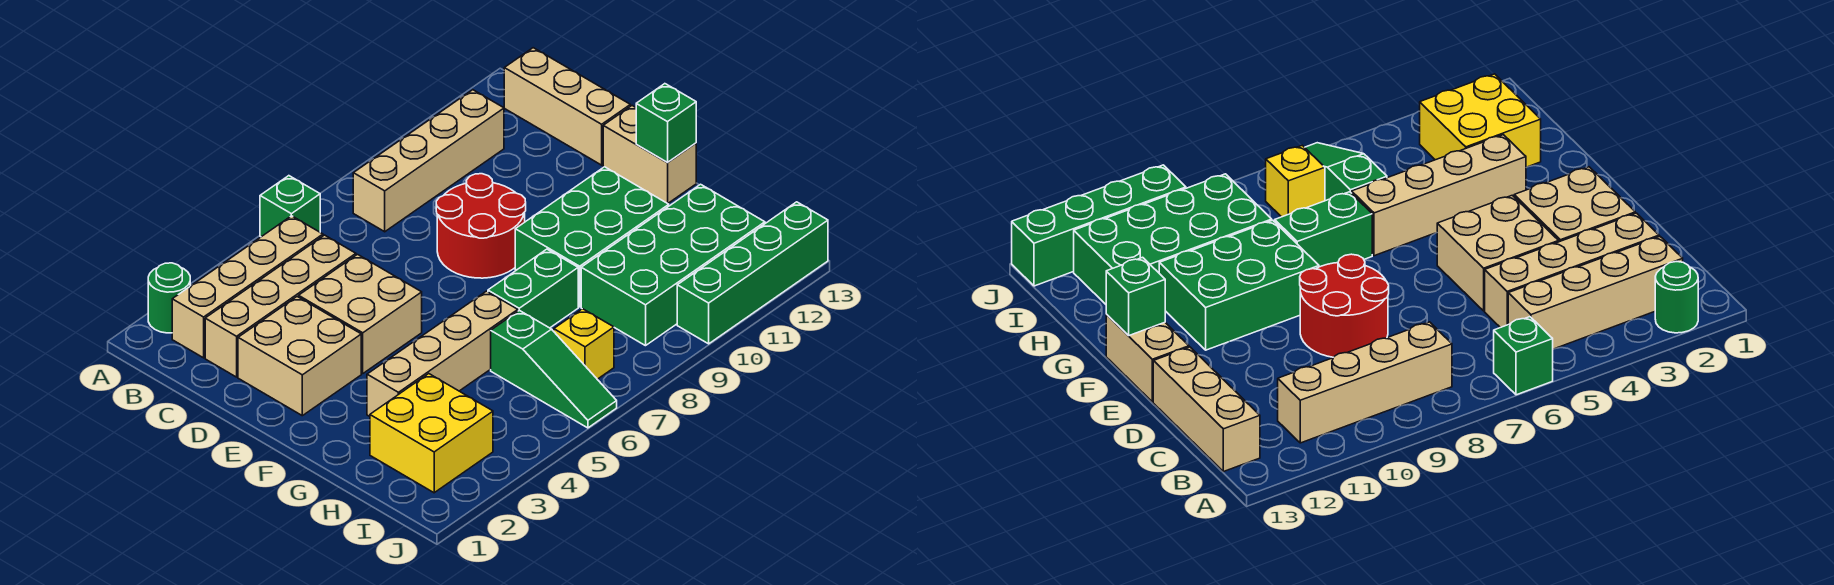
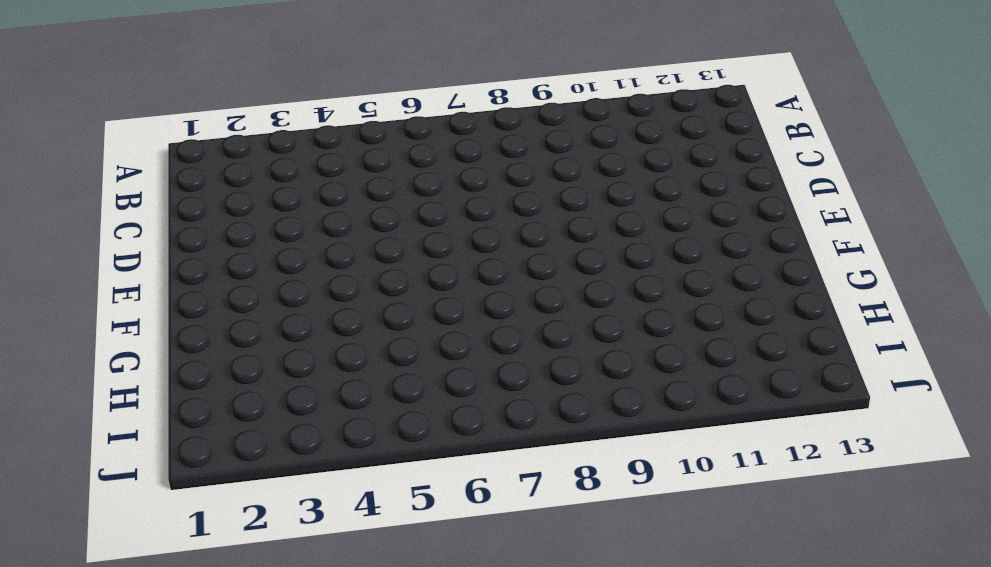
none -> green 1x1 round brick [148,263,190,333]
none -> green 1x1 brick [260,176,320,237]
none -> tan 1x4 brick [172,216,323,358]

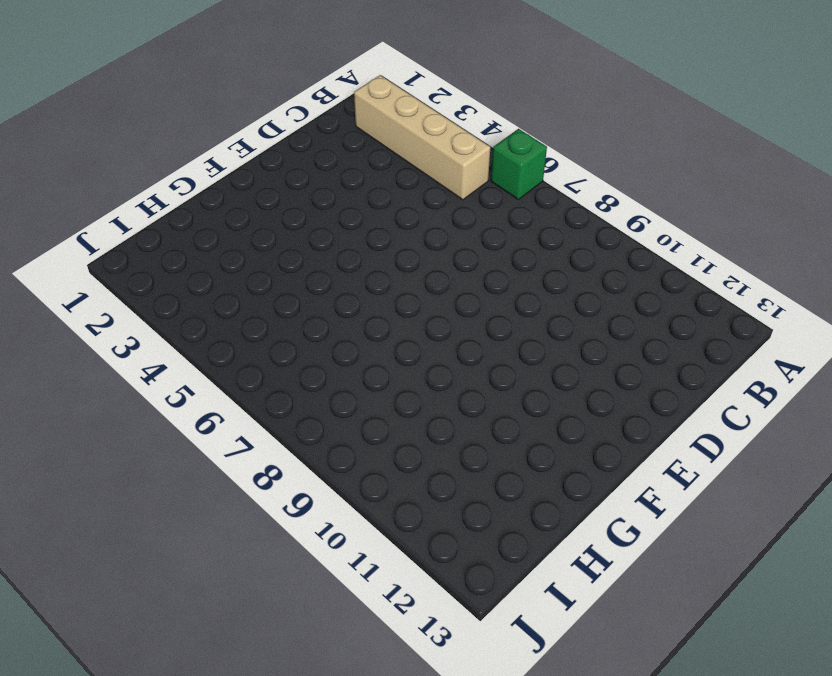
none -> green 1x1 round brick [148,263,190,333]
none -> tan 1x4 brick [353,90,504,232]
none -> tan 1x3 brick [504,48,630,165]

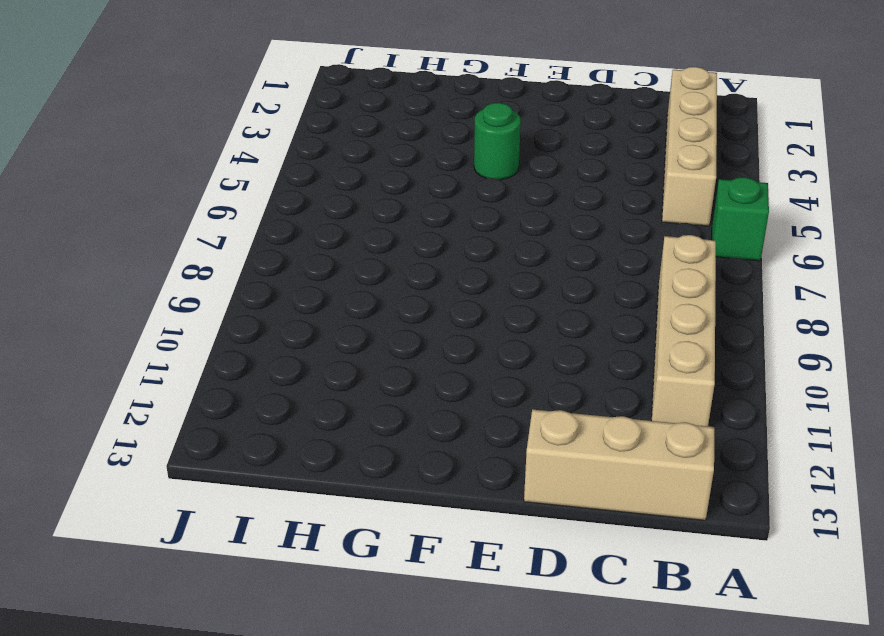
green 1x1 round brick [474,103,521,180] -> green 1x1 round brick moved to [148,263,190,333]
none -> tan 1x4 brick [205,235,356,377]
none -> tan 2x2 brick [238,297,361,416]
none -> tan 2x2 brick [299,255,422,373]

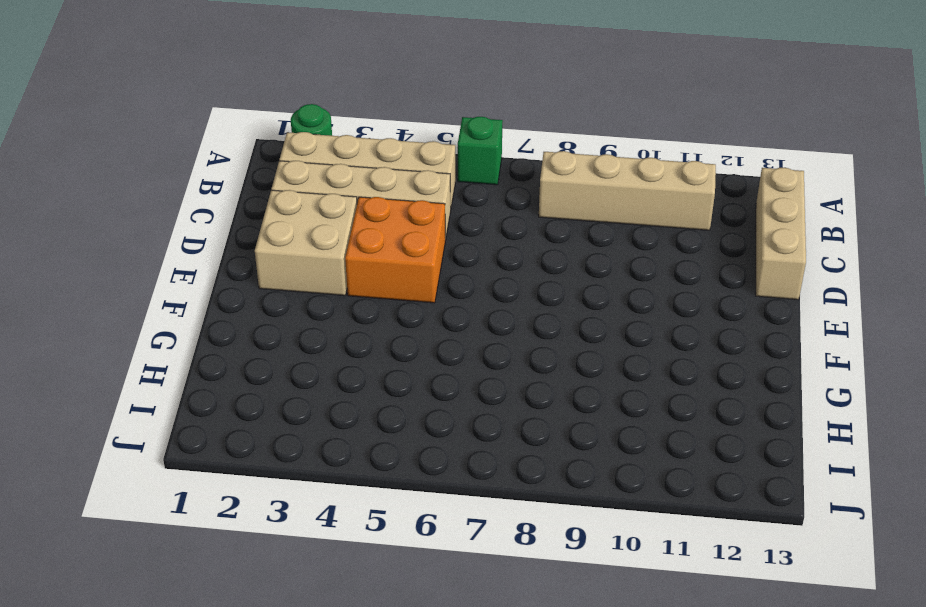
orange 2x2 brick [345,197,445,303] -> tan 2x2 brick [299,255,422,373]
none -> red 2x2 round brick [436,174,526,278]
none -> tan 1x2 brick [603,106,696,203]
none -> green 2x3 brick [515,167,669,307]

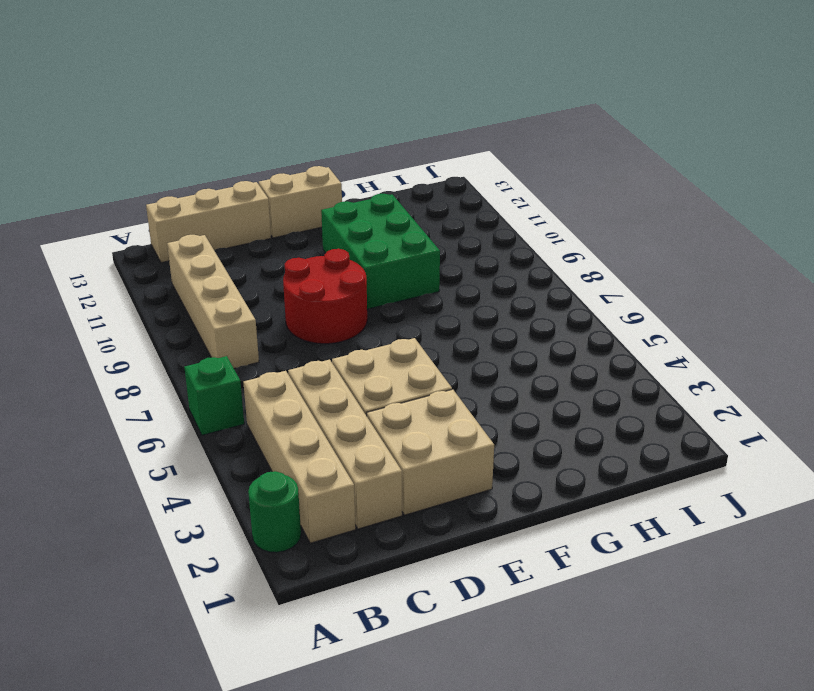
none -> tan 1x4 brick [367,291,518,416]
none -> green 1x2 brick [488,249,578,328]
none -> yellow 2x2 brick [370,374,493,493]

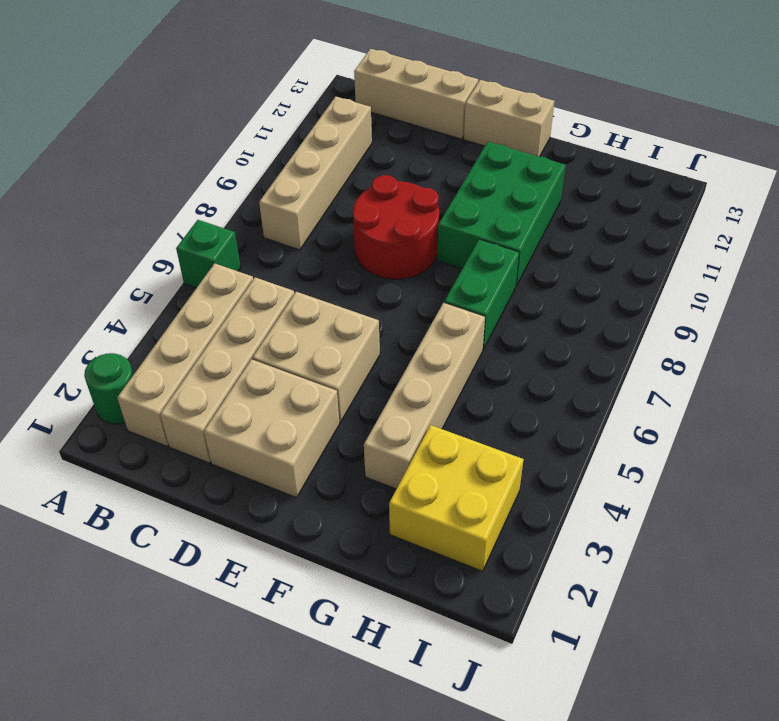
none -> green 1x3 slope [491,310,617,428]
none -> green 2x4 brick [581,184,765,346]
none -> yellow 1x1 brick [554,309,614,379]

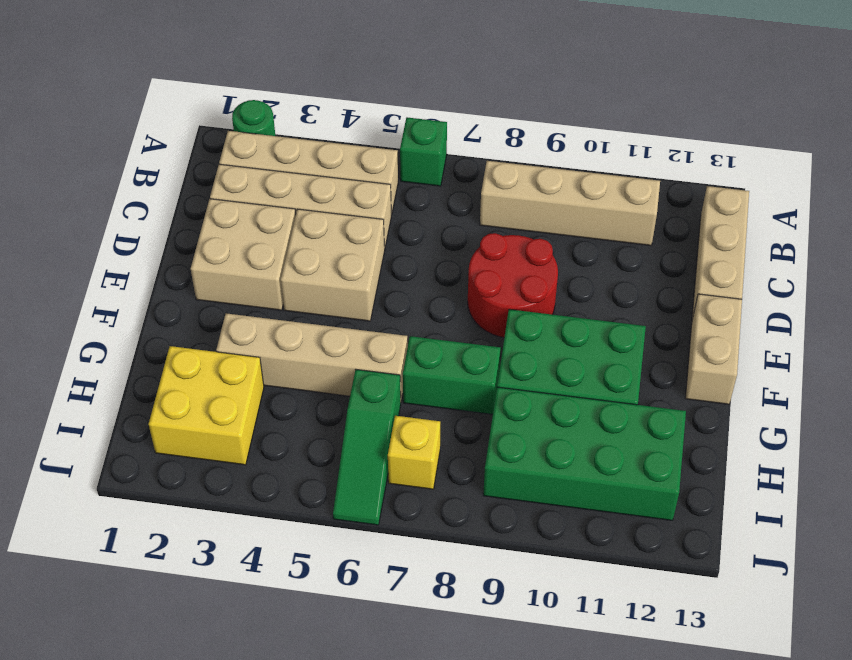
none -> green 1x4 brick [677,202,828,344]
none -> green 1x1 brick [636,84,696,163]

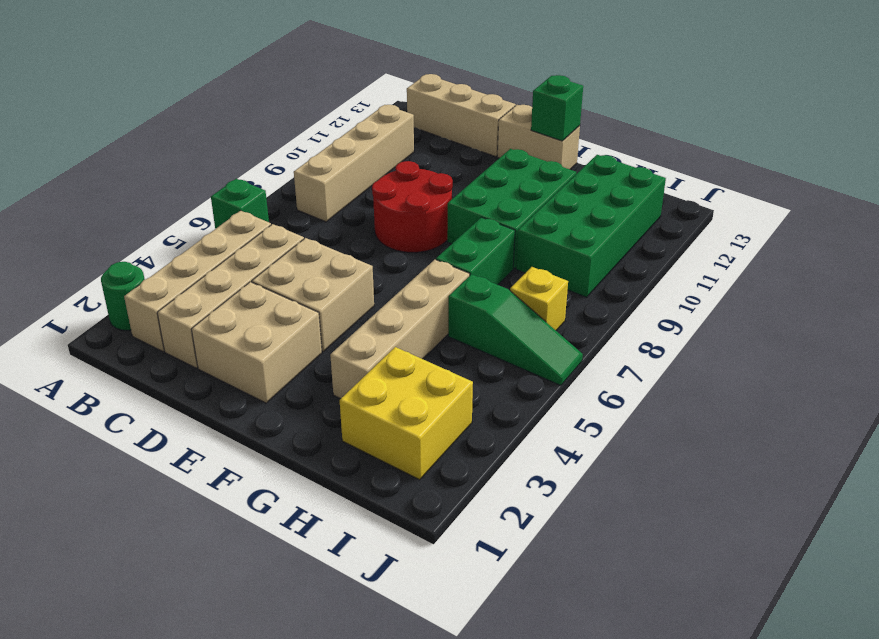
none -> green 1x4 brick [677,202,828,344]

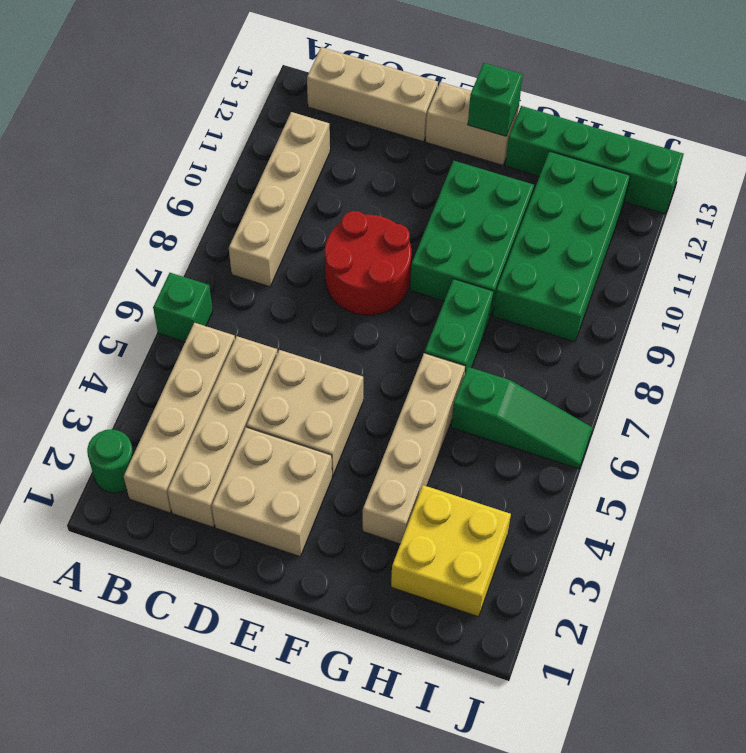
green 1x4 brick [505,106,684,214] -> green 1x4 brick turned to [677,202,828,344]
none -> yellow 1x1 brick [554,309,614,379]

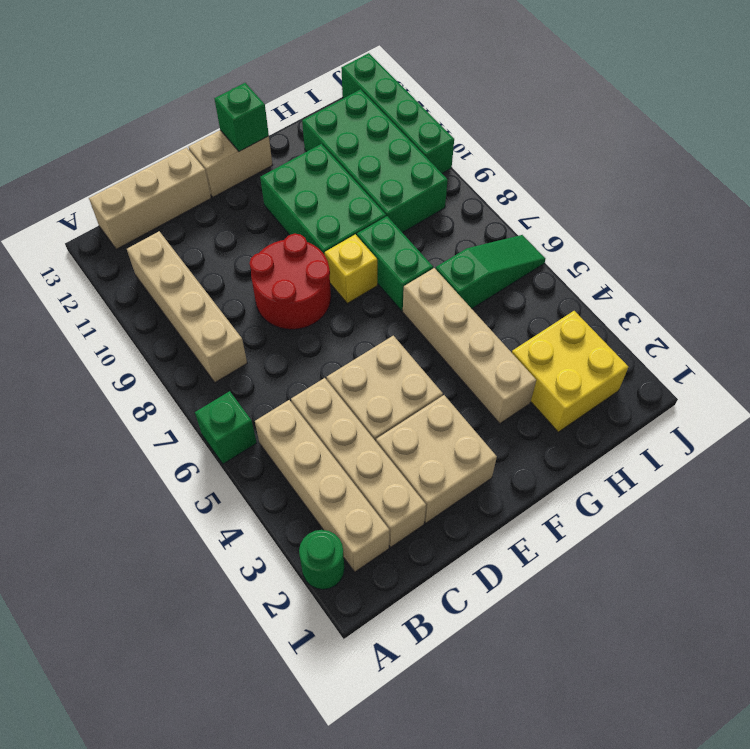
yellow 1x1 brick [325,234,377,303] -> yellow 1x1 brick moved to [554,309,614,379]

